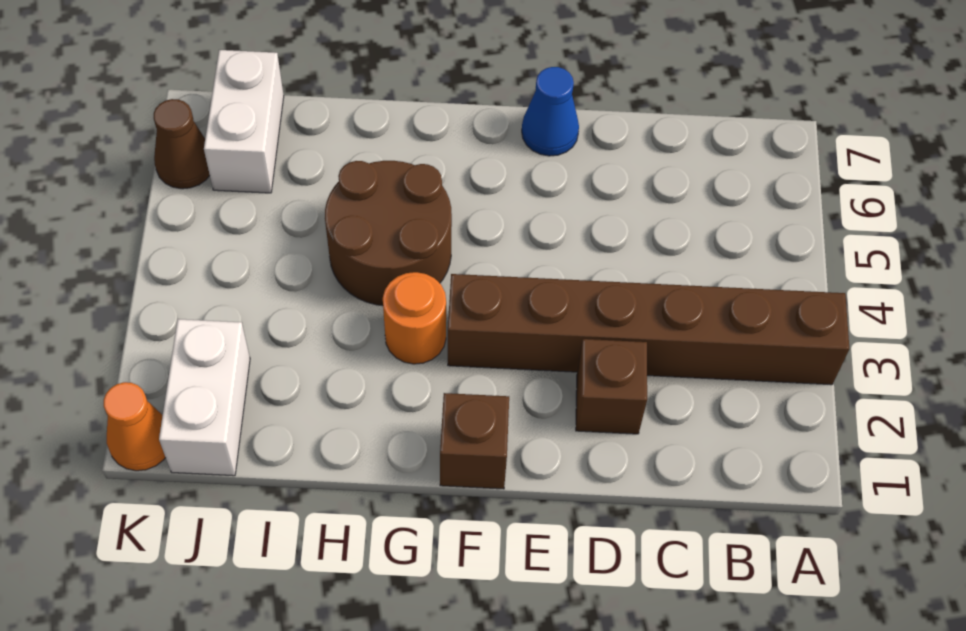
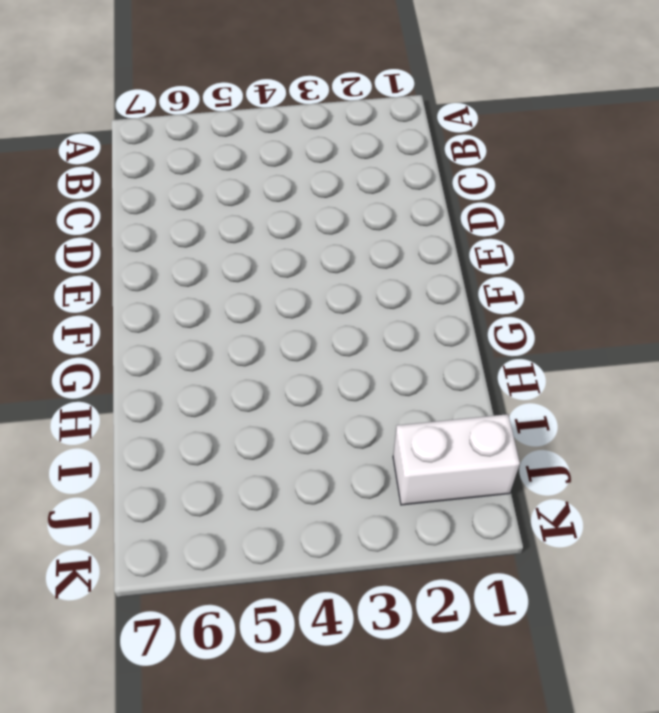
none -> brown 1x6 brick [448,274,849,385]
none -> brown 1x1 brick [576,339,647,434]

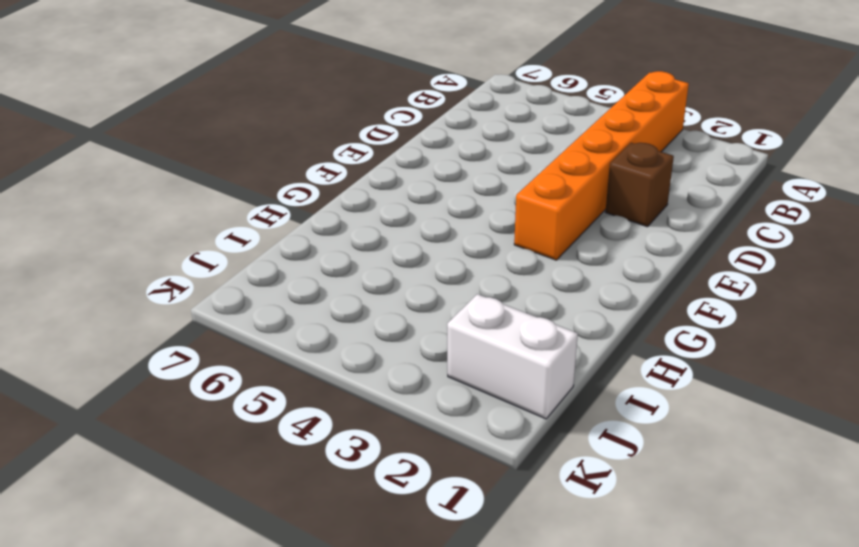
orange 1x6 brick [514,71,689,260] -> brown 1x6 brick [448,274,849,385]
none -> blue 1x1 cone [522,67,579,156]
none -> brown 1x1 brick [440,393,509,489]

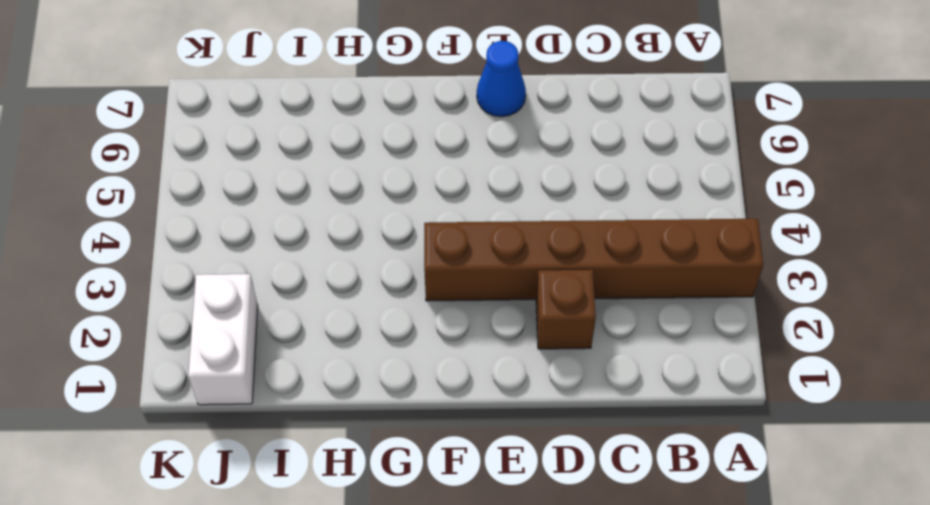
none -> brown 1x1 brick [440,393,509,489]
none -> orange 1x1 round brick [383,272,446,364]

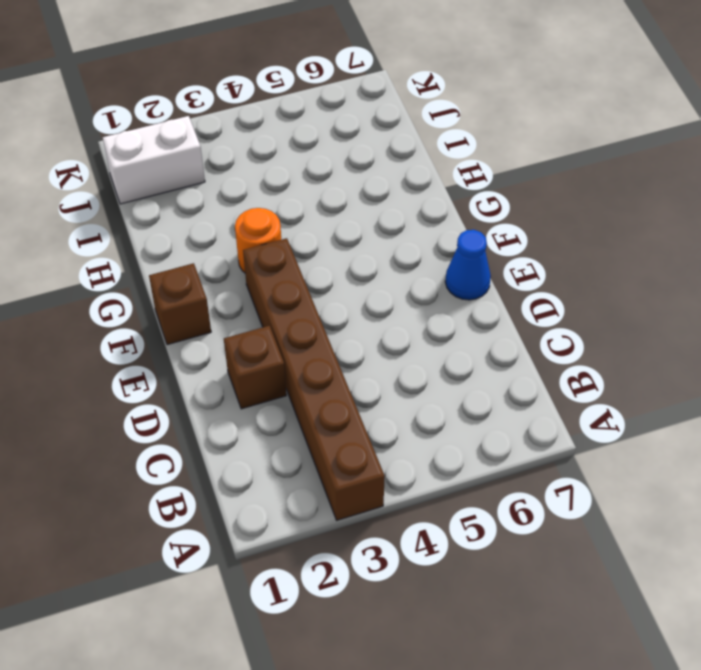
none -> brown 2x2 round brick [325,161,452,306]
none -> white 1x2 brick [204,50,284,193]

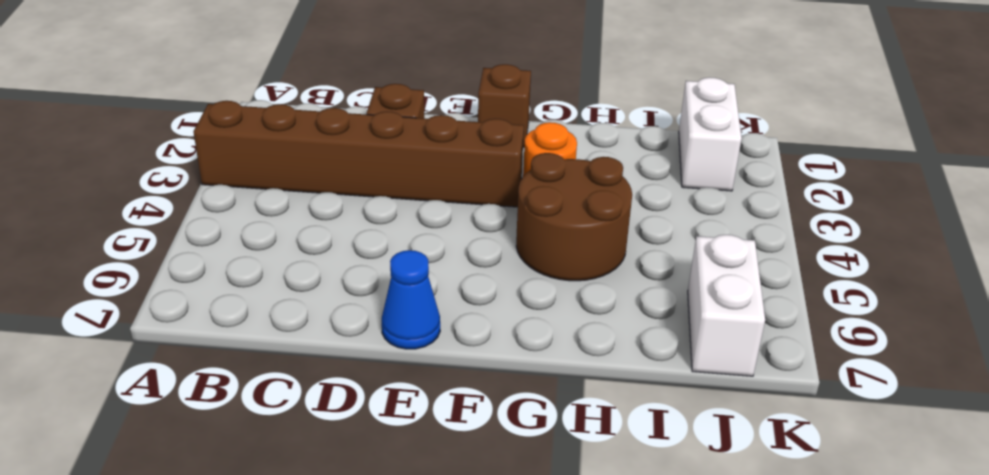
none -> orange 1x1 cone [104,382,166,471]
none -> brown 1x1 cone [154,99,210,189]

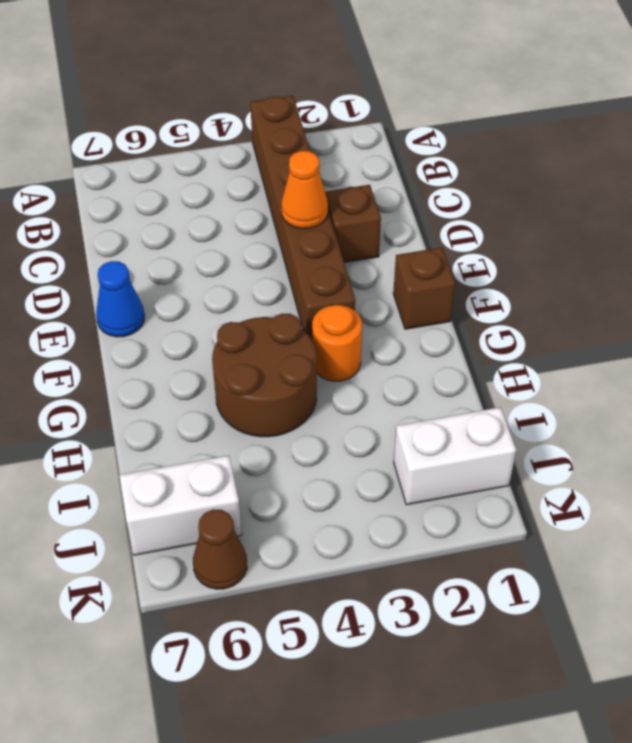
orange 1x1 cone [281,151,328,229] -> orange 1x1 cone moved to [104,382,166,471]

